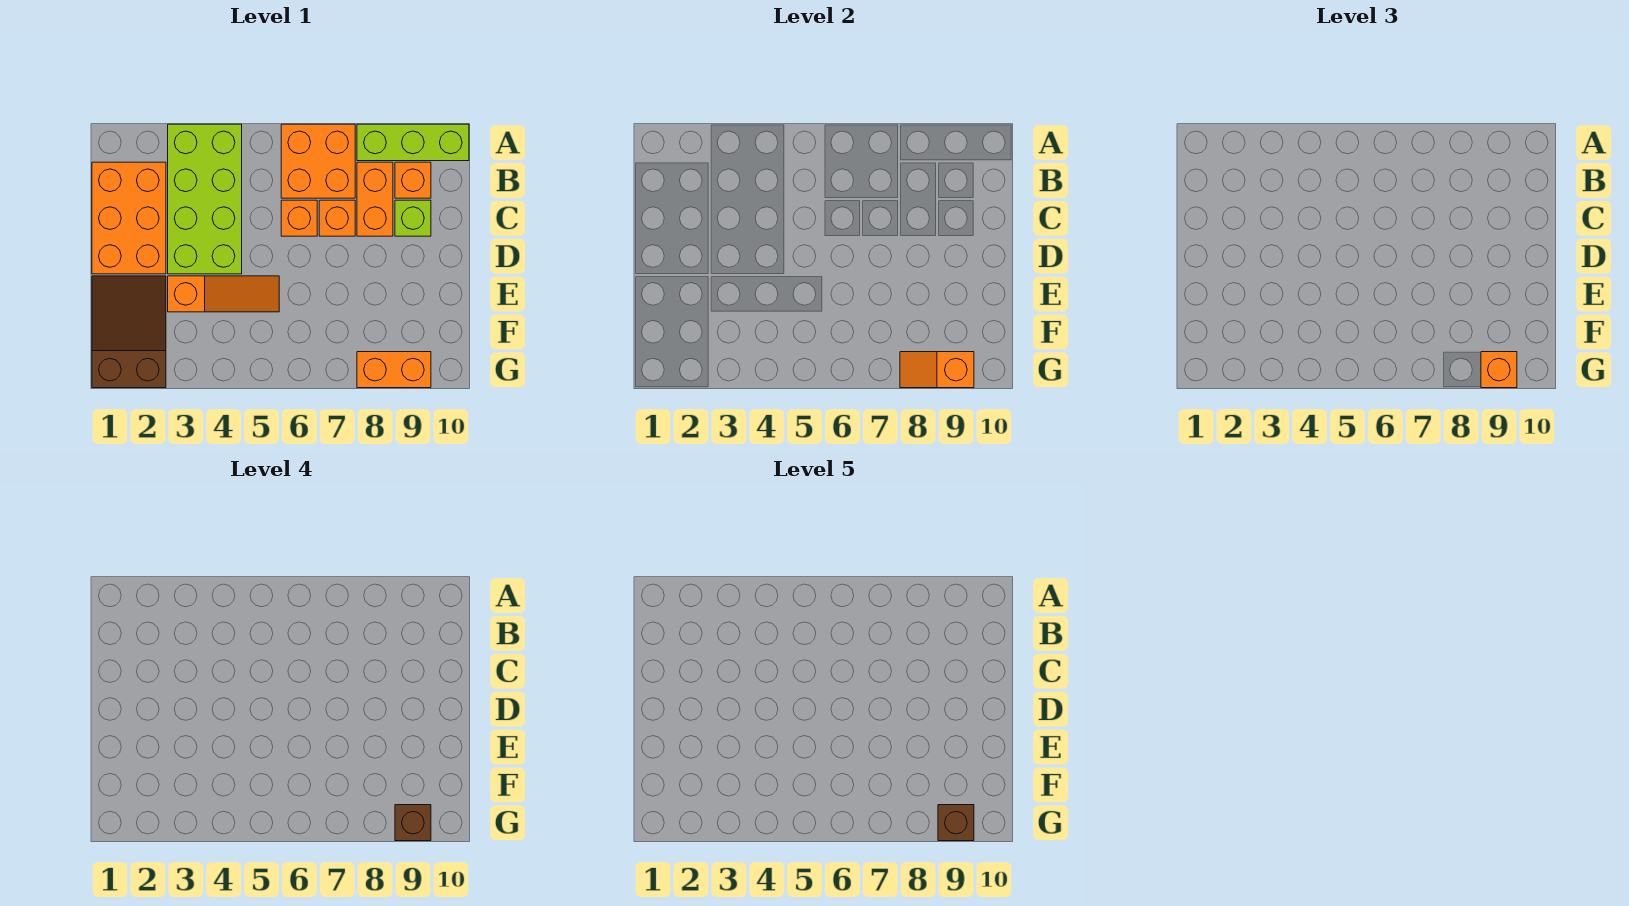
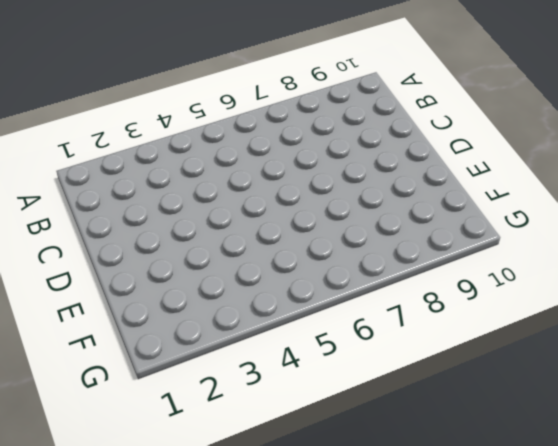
none -> lime 2x4 brick [168,124,242,274]
none -> orange 2x2 brick [281,124,355,198]
none -> lime 1x3 brick [357,124,469,161]

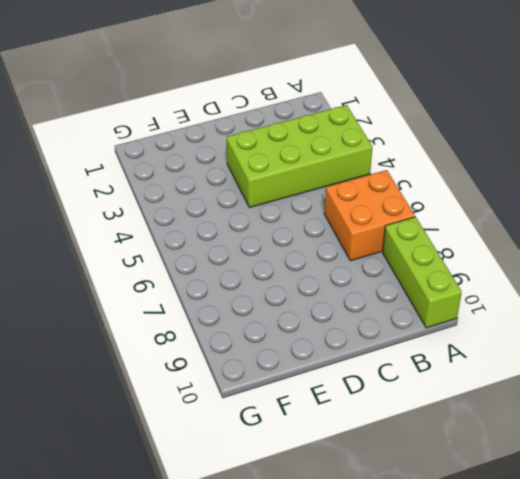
none -> orange 2x3 brick [92,162,166,274]
none -> orange 1x2 brick [357,162,393,236]
none -> orange 1x1 brick [395,162,431,198]

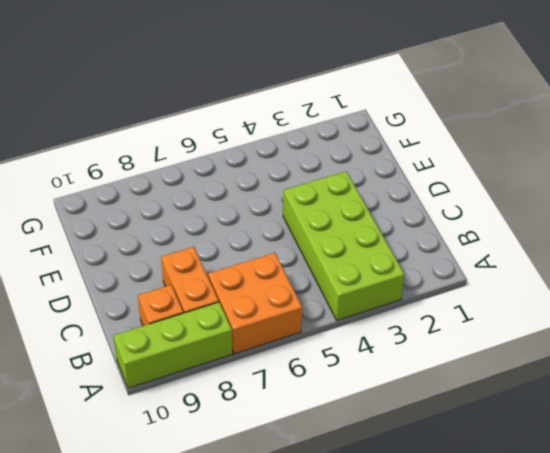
none -> orange 2x3 brick [92,162,166,274]
none -> orange 1x1 brick [281,200,317,236]
none -> orange 1x1 brick [319,200,355,236]

